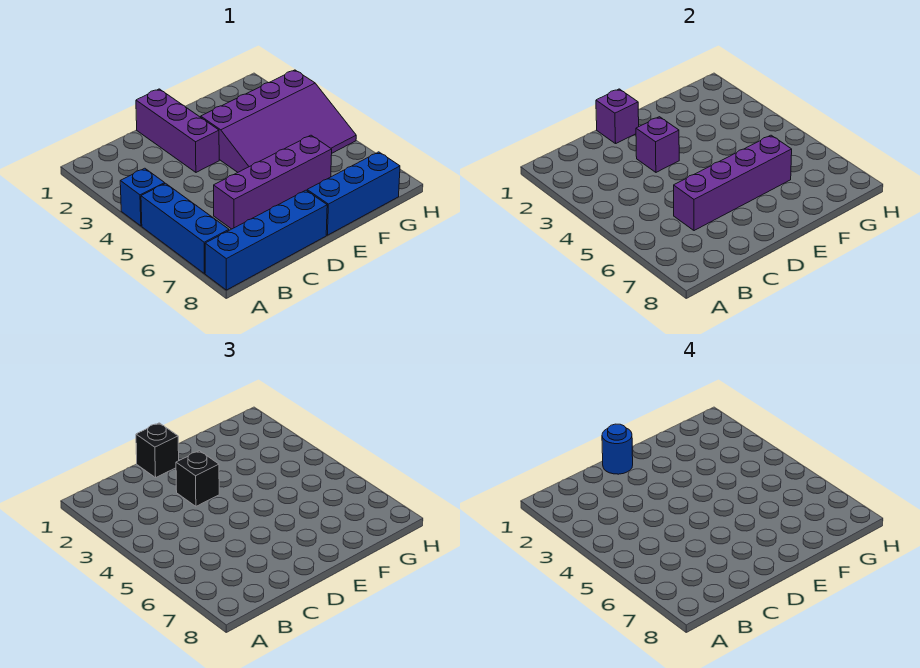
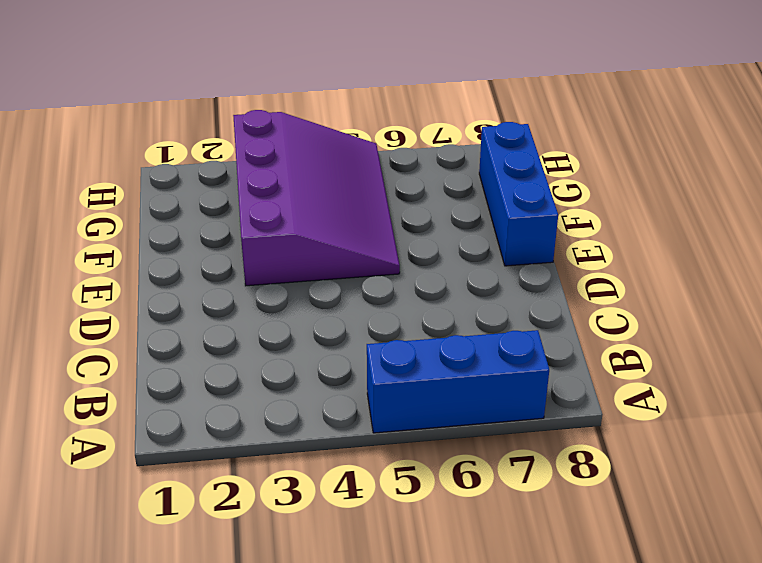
none -> blue 1x1 brick [120,168,165,226]
none -> blue 1x4 brick [205,190,327,290]
none -> purple 1x4 brick [214,135,332,229]

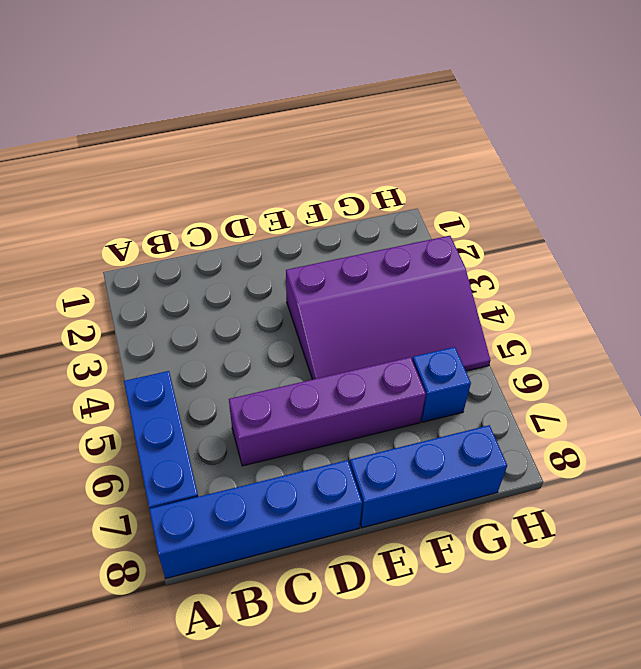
blue 1x1 brick [412,347,471,422] -> blue 1x1 brick moved to [120,168,165,226]
none -> purple 1x3 brick [136,89,219,172]
none -> purple 1x4 brick [674,135,792,231]
none -> purple 1x1 brick [596,89,639,144]

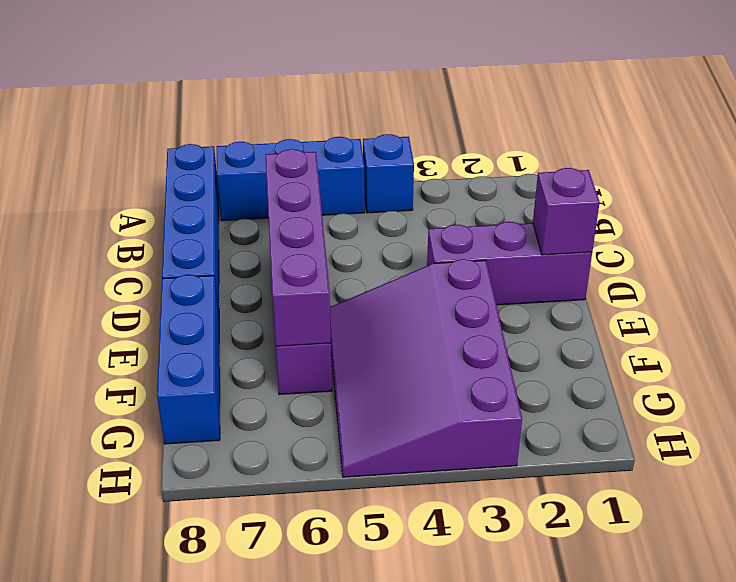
none -> purple 1x1 brick [636,117,679,172]
none -> black 1x1 brick [136,423,179,478]
none -> black 1x1 brick [176,451,219,506]

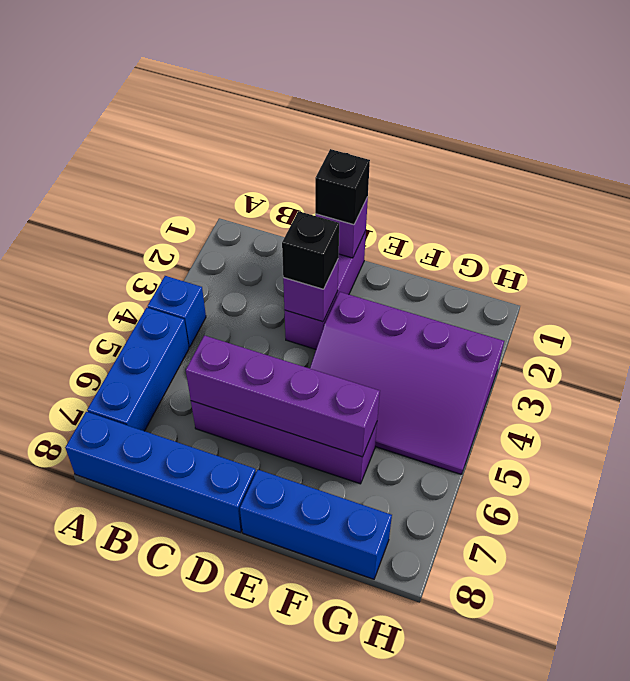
none -> blue 1x1 round brick [602,424,633,474]

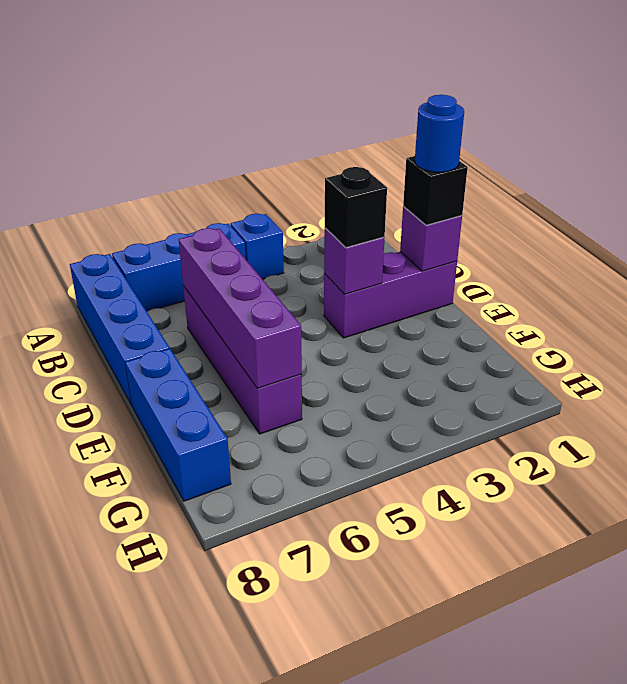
none -> purple 3x4 slope [201,70,356,172]

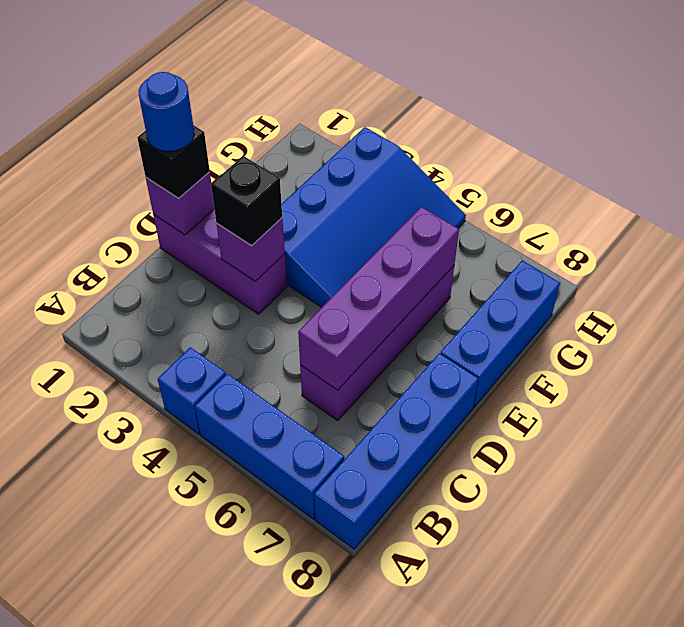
blue 3x4 slope [282,127,466,307] -> purple 3x4 slope [201,70,356,172]

